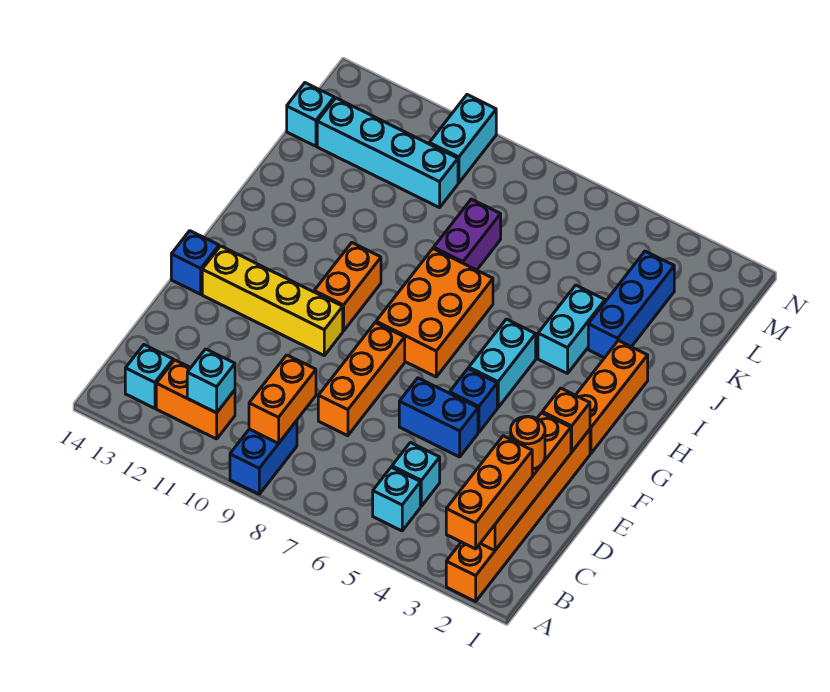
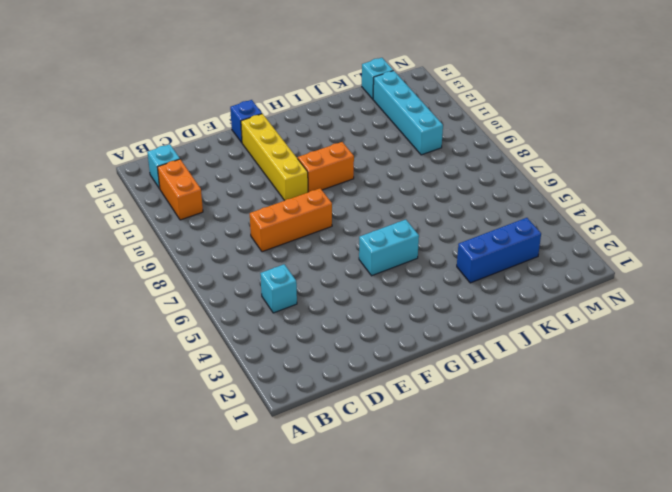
none -> orange 1x6 brick [446,429,590,602]
none -> blue 1x2 brick [230,421,297,494]
none -> cyan 1x1 brick [373,467,420,531]

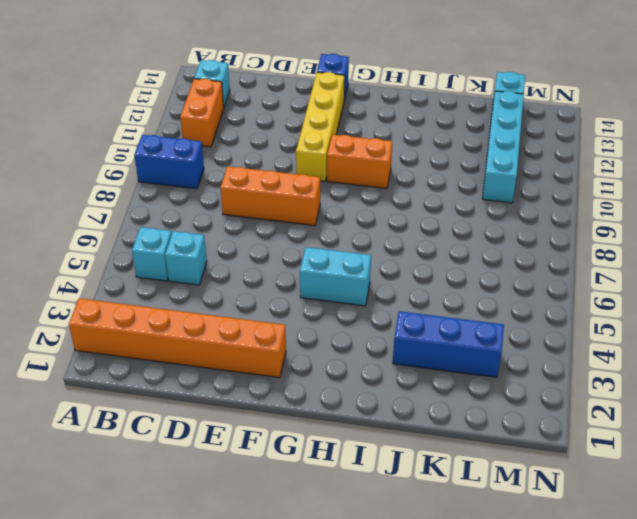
none -> blue 1x2 brick [399,378,478,457]
none -> blue 1x1 brick [450,369,497,432]
none -> orange 1x3 brick [576,340,648,454]

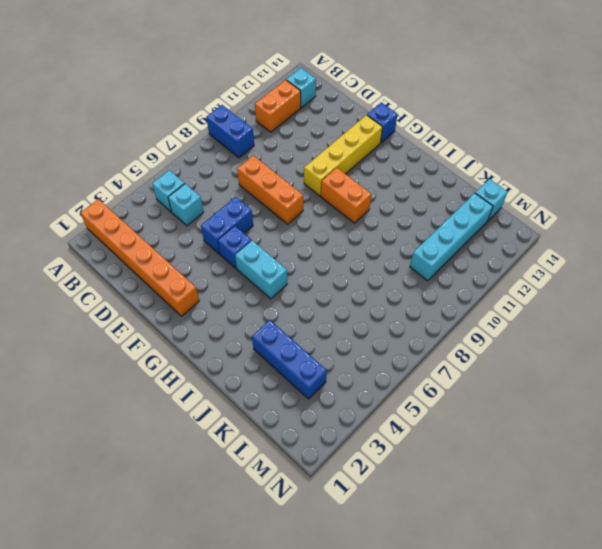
none -> orange 1x3 brick [576,340,648,454]
none -> orange 2x3 brick [376,249,493,377]
none -> cyan 1x2 brick [538,285,605,374]

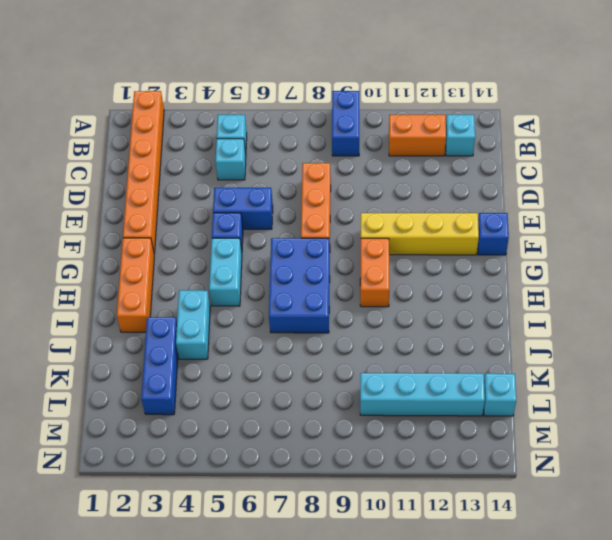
blue 2x3 brick [269,238,330,333] -> orange 2x3 brick [376,249,493,377]
none -> purple 1x2 brick [434,199,501,270]
none -> cyan 1x2 brick [429,95,496,183]
none -> orange 1x4 brick [480,413,571,551]

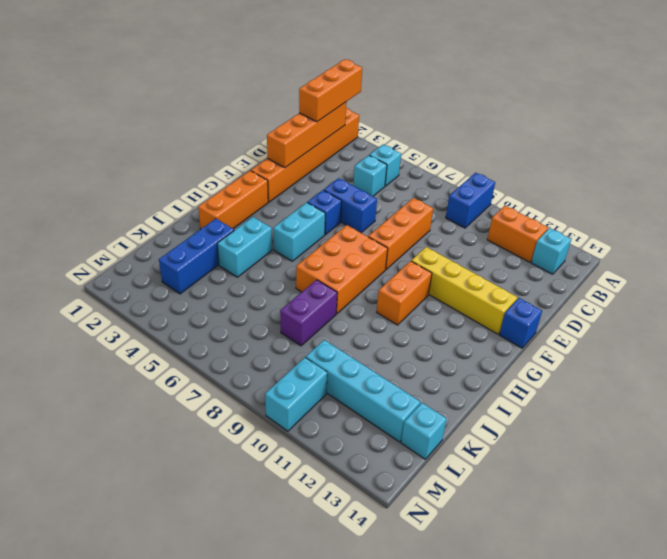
none -> orange 1x2 brick [249,355,316,444]
none -> cyan 1x1 brick [187,349,235,413]
none -> orange 1x1 brick [542,388,590,452]

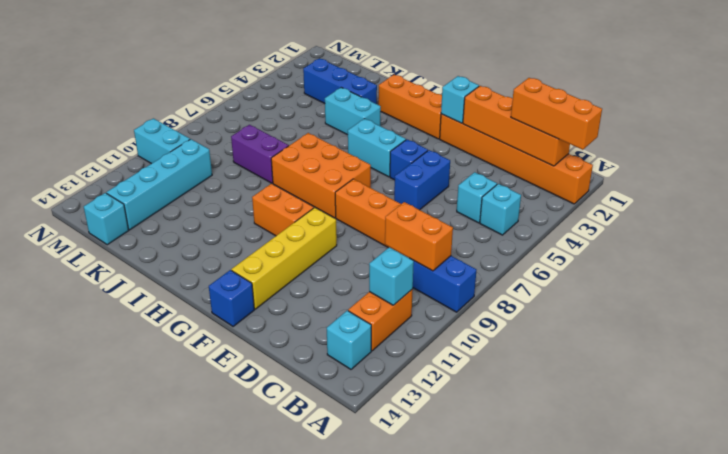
cyan 1x1 brick [441,76,479,123] -> orange 1x1 brick [542,388,590,452]
none -> orange 1x1 round brick [511,416,545,469]

